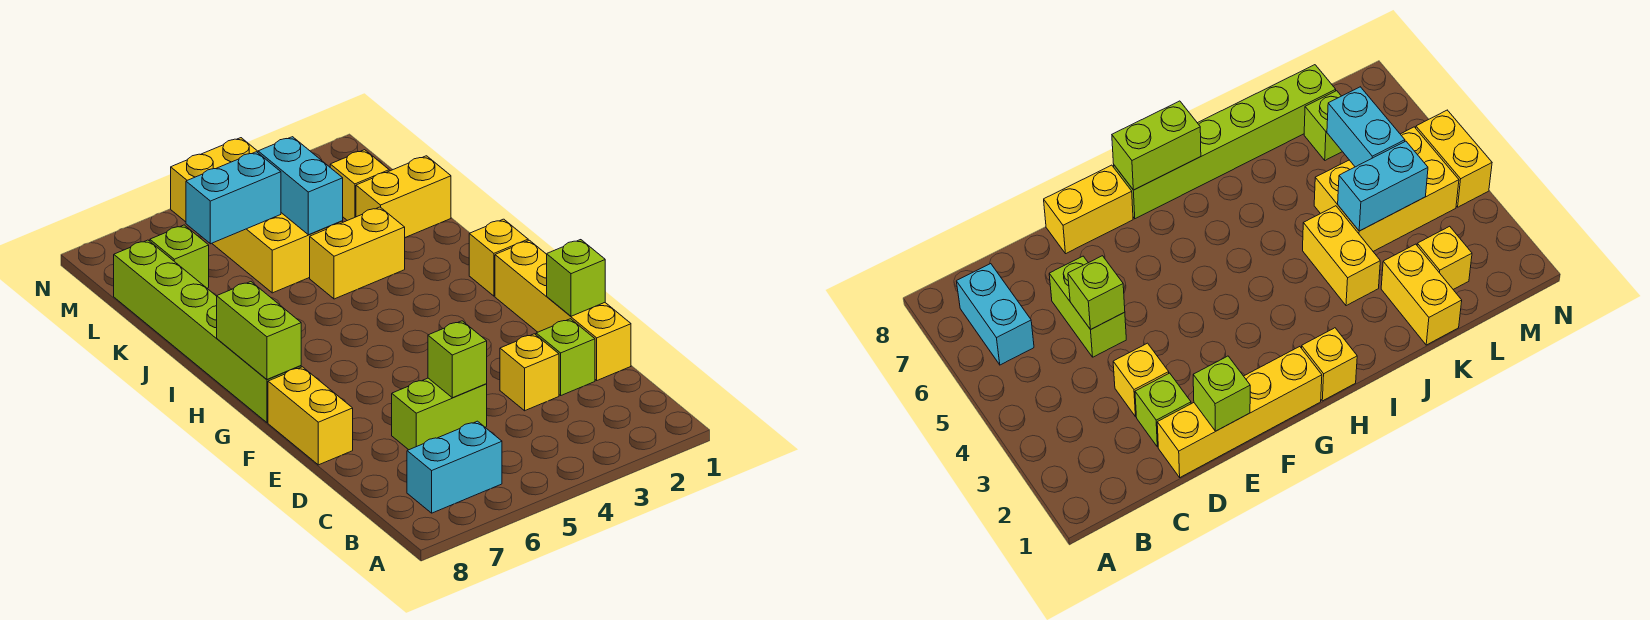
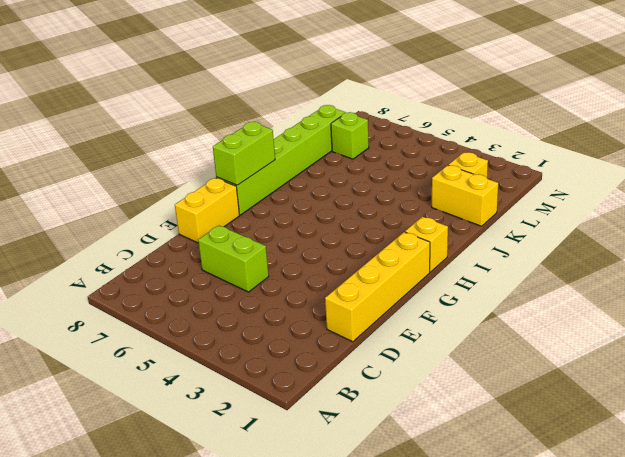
none -> cyan 1x2 brick [407,421,502,513]
none -> lime 1x1 brick [536,319,595,395]
none -> yellow 1x1 brick [500,334,559,411]

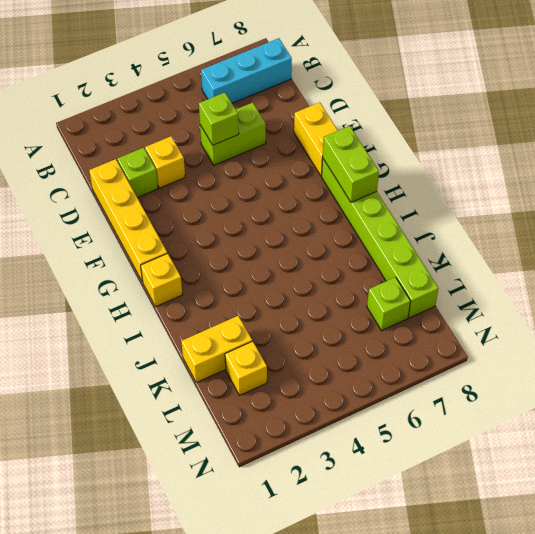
cyan 1x3 brick [201,38,292,103] -> cyan 1x2 brick [407,421,502,513]
none -> yellow 1x2 brick [310,207,405,299]
none -> yellow 2x3 brick [212,213,343,293]
none -> yellow 1x2 brick [171,138,258,222]

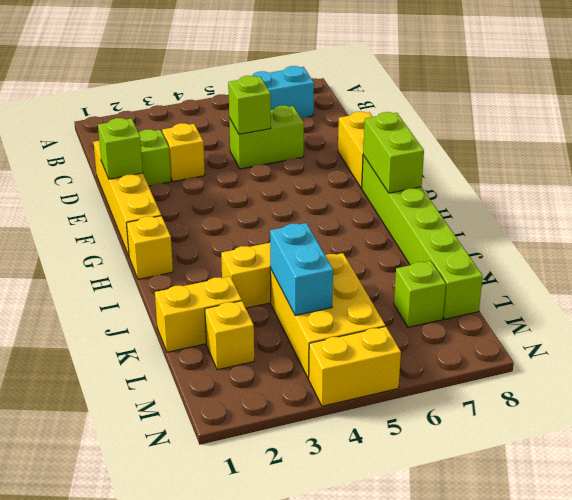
none -> cyan 1x2 brick [186,152,281,244]

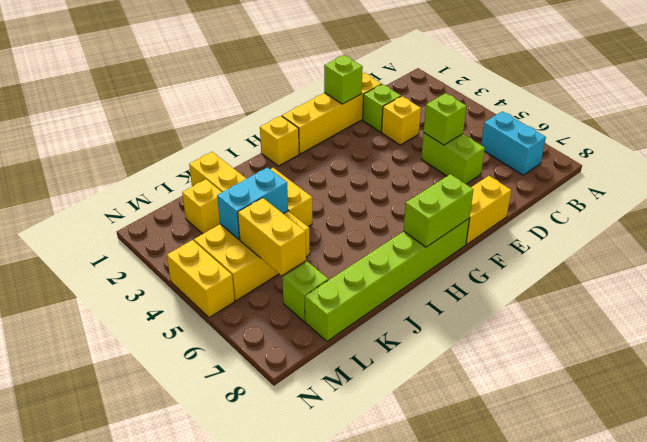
yellow 1x2 brick [238,198,306,276] -> cyan 1x2 brick [186,152,281,244]

